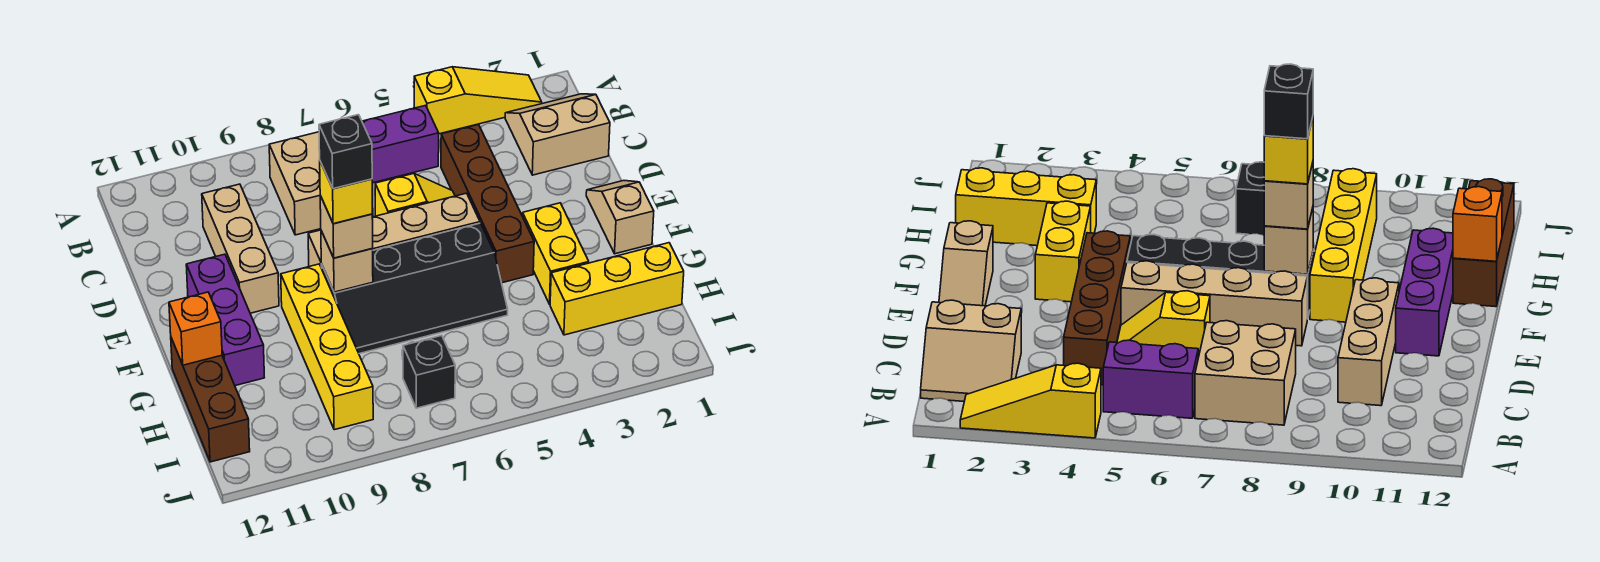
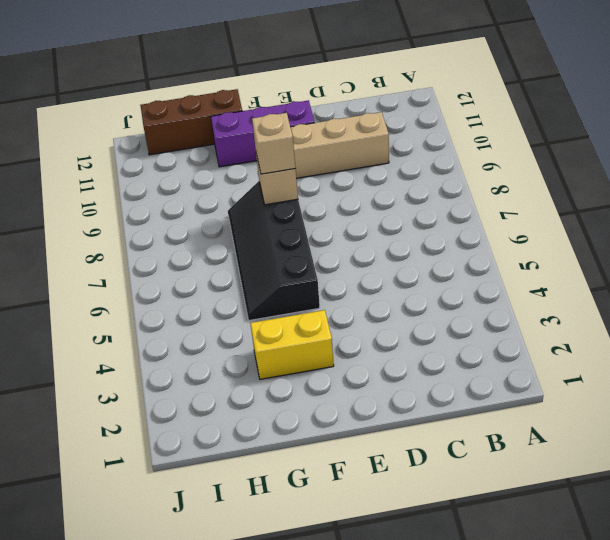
none -> yellow 1x3 slope [414,67,542,134]
none -> tan 2x2 slope [505,94,610,175]
none -> purple 1x2 brick [362,105,439,183]

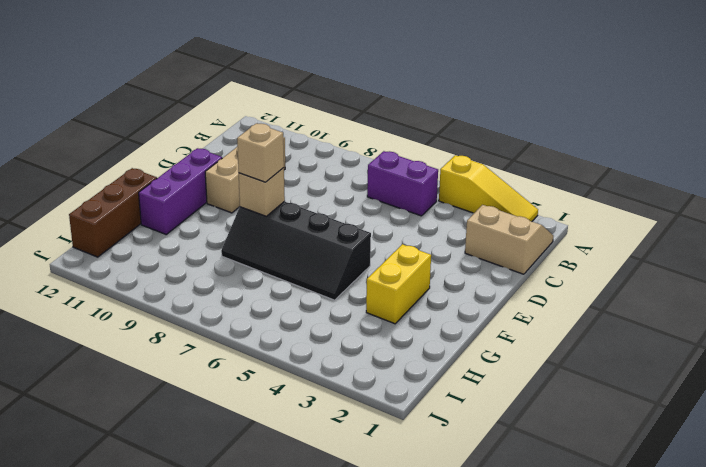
none -> tan 2x2 brick [269,132,373,235]
none -> brown 1x4 brick [441,125,534,283]
none -> yellow 1x2 slope [375,174,455,216]

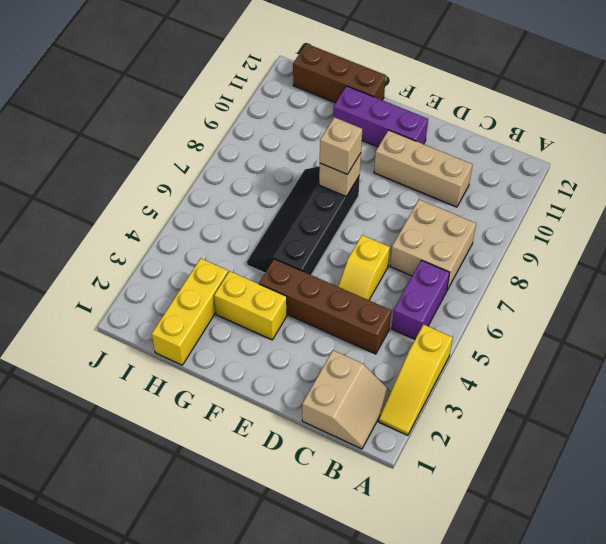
none -> tan 1x2 slope [586,181,654,254]
none -> tan 1x4 brick [308,193,480,267]
none -> yellow 1x4 brick [281,264,373,430]

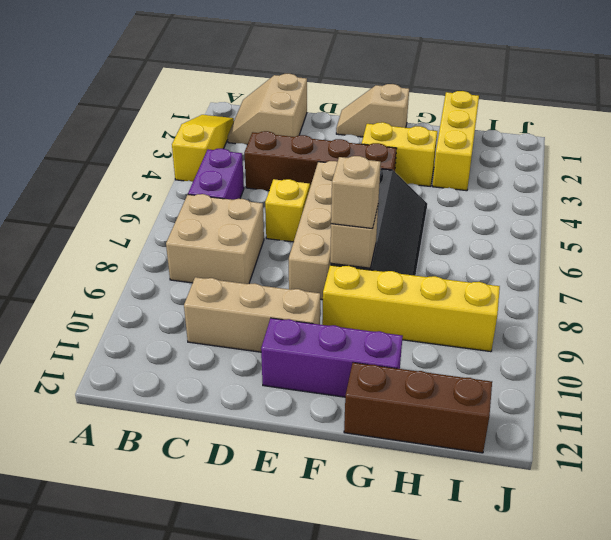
none -> black 1x1 brick [403,336,455,408]
none -> orange 1x1 brick [169,292,222,365]
none -> yellow 1x1 brick [320,162,373,224]

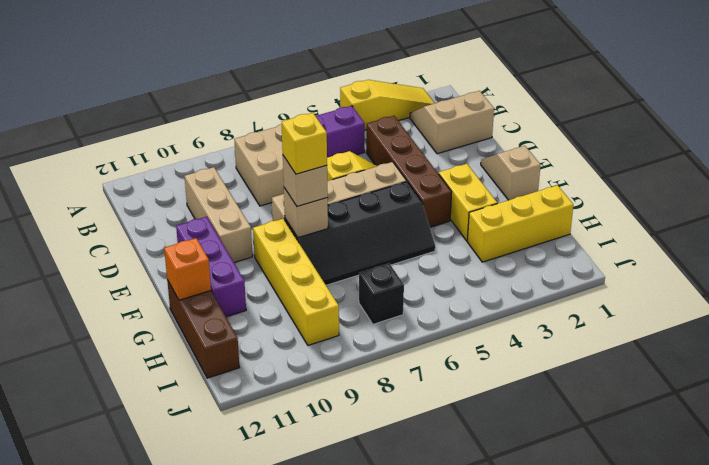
none -> black 1x1 brick [319,115,372,189]

